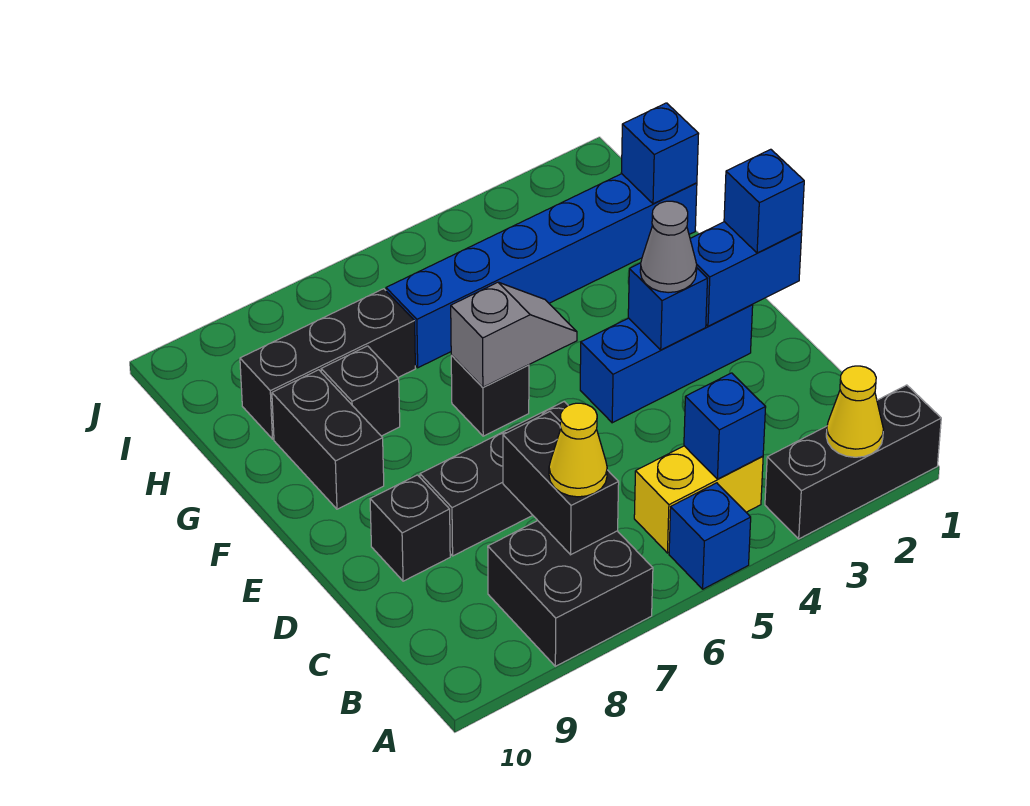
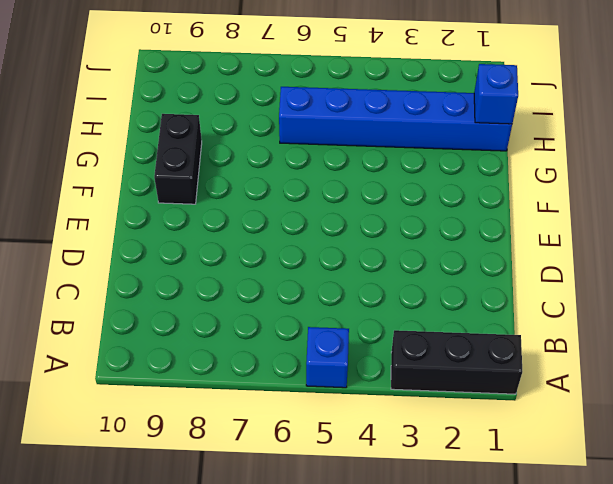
none -> black 2x2 brick [488,521,653,666]
none -> yellow 1x2 brick [634,446,763,553]
none -> black 1x3 brick [420,402,568,556]

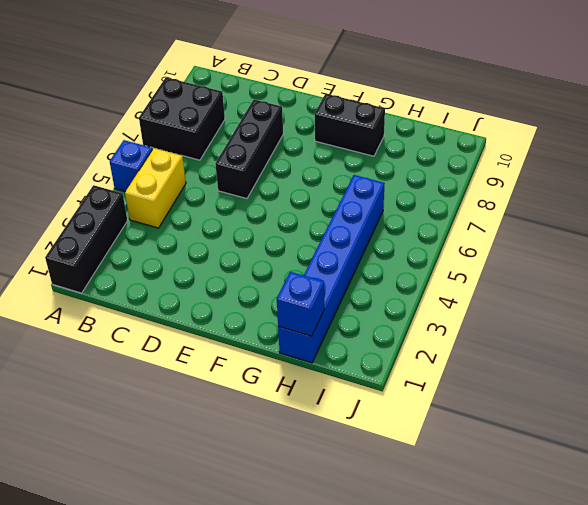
none -> black 1x1 brick [370,475,450,581]
none -> blue 1x3 brick [580,305,753,423]
none -> black 1x1 brick [451,355,529,436]

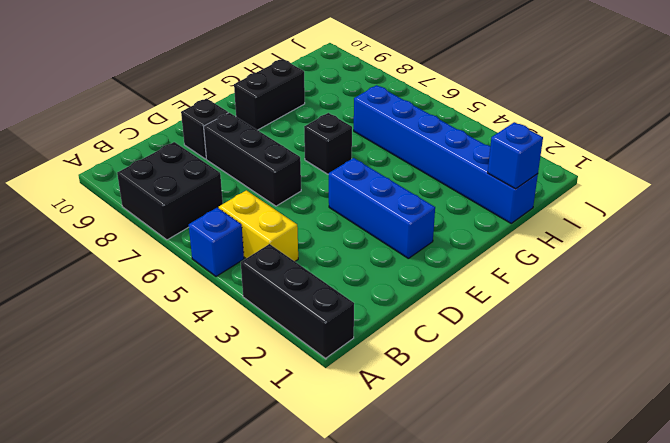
none -> black 1x1 brick [321,346,400,436]
none -> black 1x3 brick [240,289,415,439]
none -> yellow 1x1 cone [826,366,883,457]

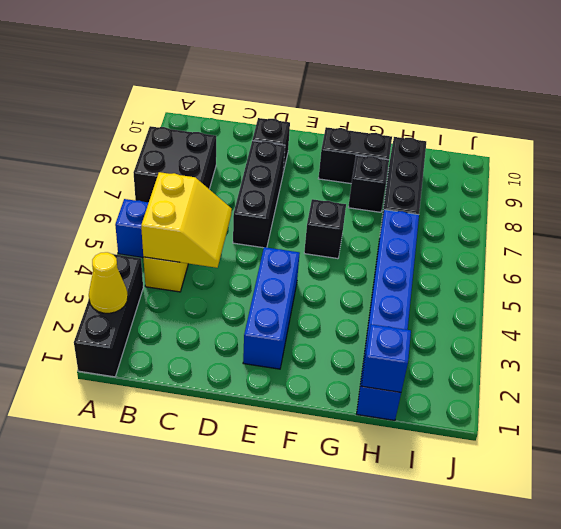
yellow 2x2 slope [141,172,232,268] -> blue 1x1 brick [684,373,766,479]
none -> black 1x2 brick [503,412,619,555]
none -> blue 1x2 brick [690,222,802,326]
none -> blue 1x1 brick [628,263,707,350]

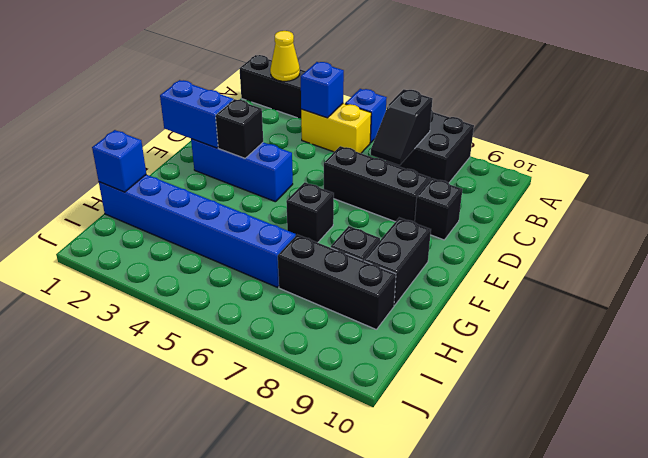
black 1x2 slope [371,89,433,165] -> black 1x2 brick [503,412,619,555]
black 1x1 brick [216,99,263,158] -> blue 1x1 brick [628,263,707,350]
none -> grey 1x2 slope [451,282,577,387]
none -> yellow 1x1 cone [549,403,607,497]
none -> blue 1x1 brick [724,149,804,253]

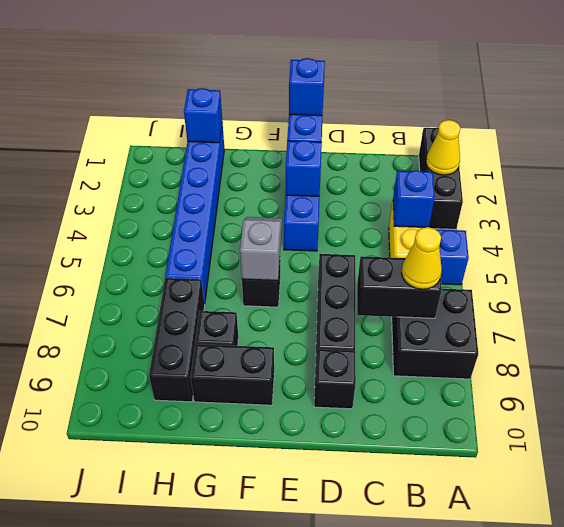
none -> grey 1x1 cone [640,201,697,293]

